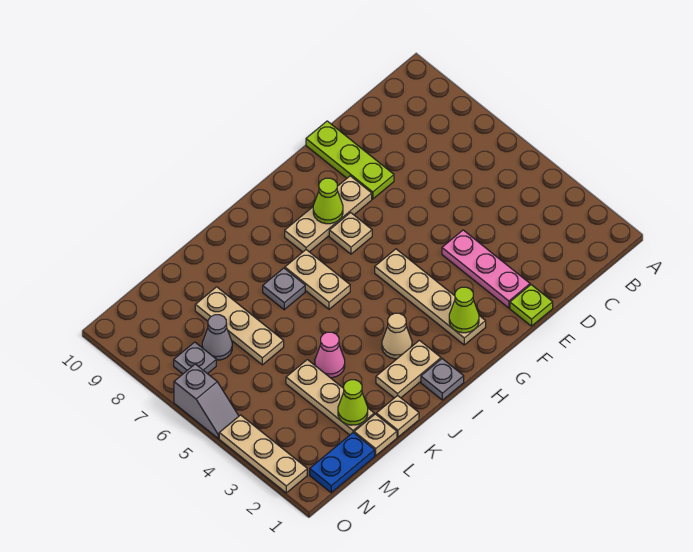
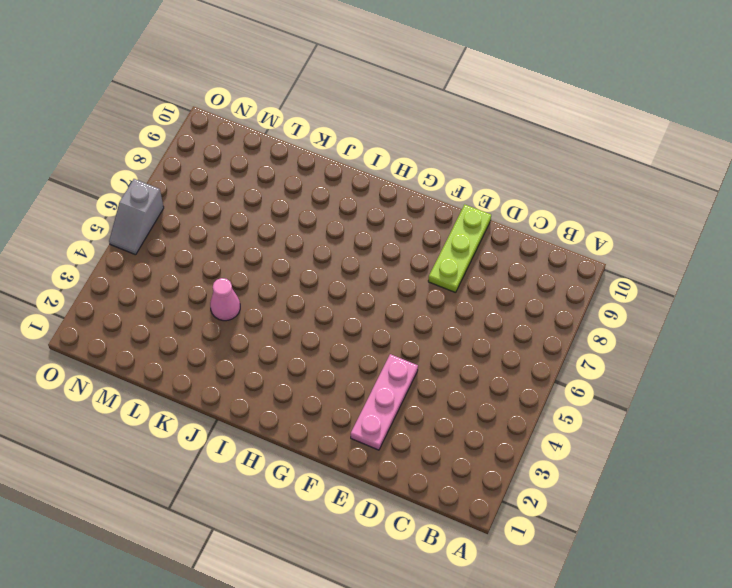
none -> lime 1x1 plate [510,285,553,326]
none -> tan 1x3 plate [285,176,372,252]
none -> tan 1x4 plate [375,249,486,345]

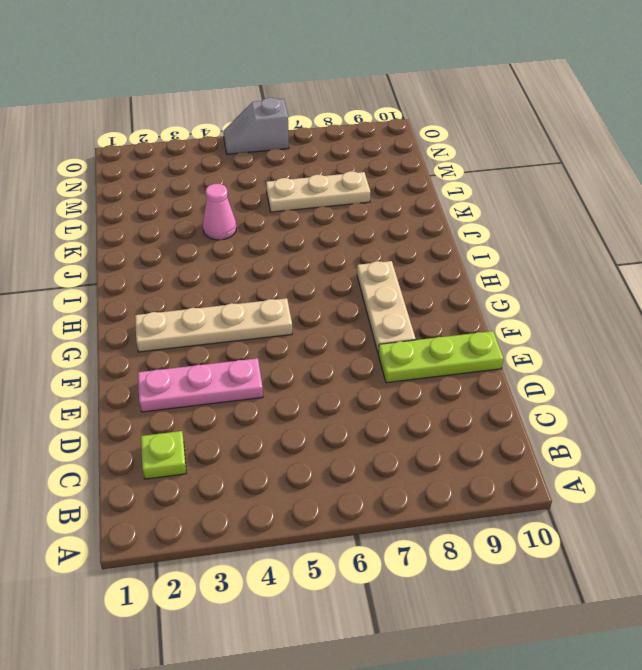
lime 1x1 plate [141,431,186,479] -> lime 1x1 plate moved to [510,285,553,326]
none -> tan 1x1 plate [329,213,372,254]
none -> grey 1x1 plate [421,359,464,400]
none -> tan 1x2 plate [376,340,441,398]

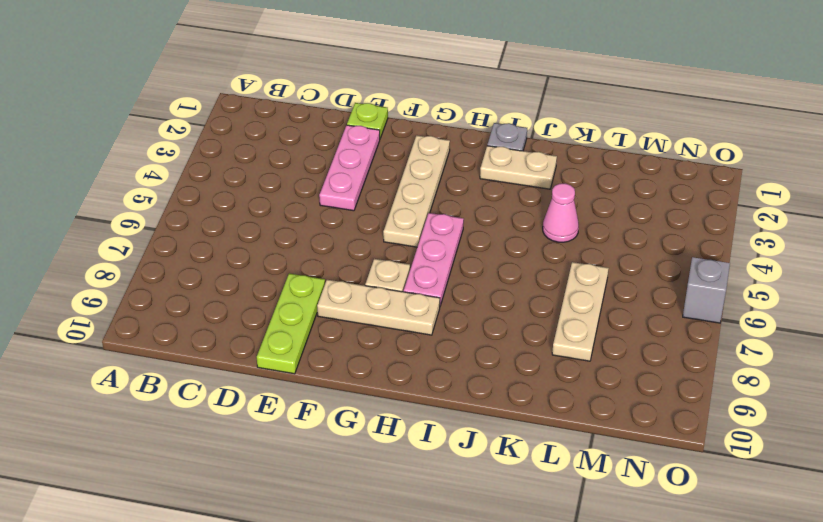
pink 1x3 plate [404,213,464,306] -> none
none -> tan 1x1 cone [382,313,412,359]
none -> tan 1x2 plate [285,250,350,309]
none -> grey 1x1 plate [263,268,305,310]

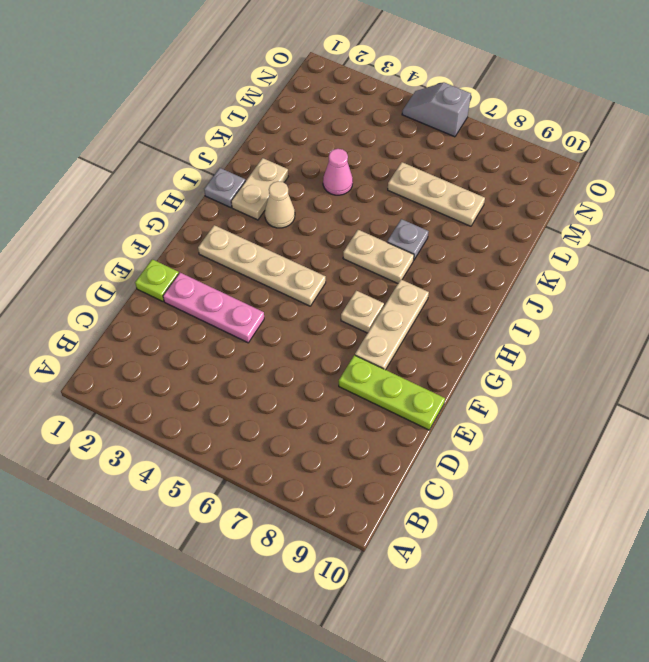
none -> tan 1x1 plate [376,395,419,437]
none -> tan 1x1 plate [354,414,397,456]
none -> tan 1x3 plate [286,360,374,435]

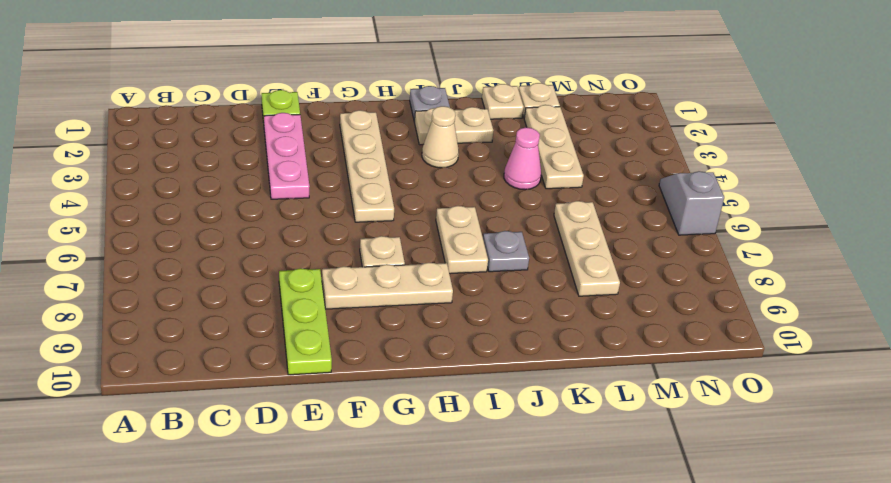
none -> blue 1x2 plate [310,433,375,493]
none -> grey 1x1 cone [202,315,232,360]
none -> grey 1x1 plate [174,342,216,374]

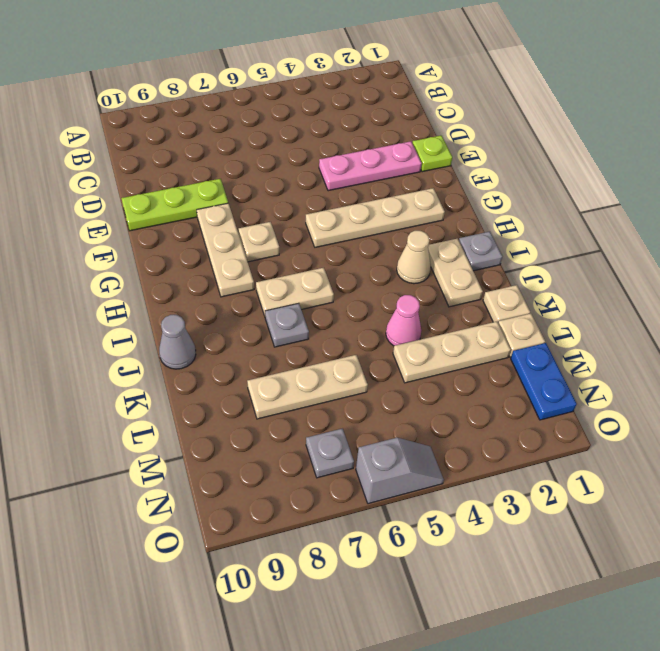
grey 1x1 cone [159,315,196,369] -> grey 1x1 cone moved to [202,315,232,360]
none -> tan 1x3 plate [219,415,307,493]
none -> lime 1x1 cone [449,287,479,333]
none -> lime 1x1 cone [313,178,343,224]

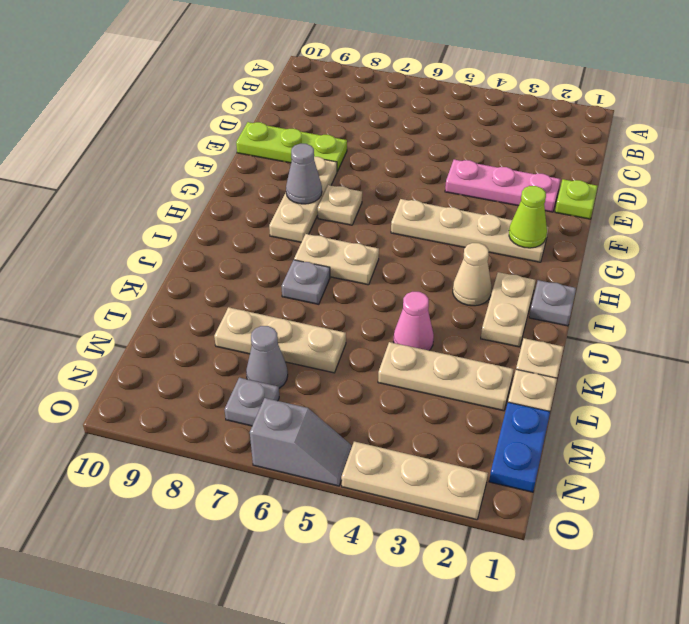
grey 1x1 cone [286,144,322,204] -> lime 1x1 cone [313,178,343,224]
none -> lime 1x1 cone [338,380,368,425]

